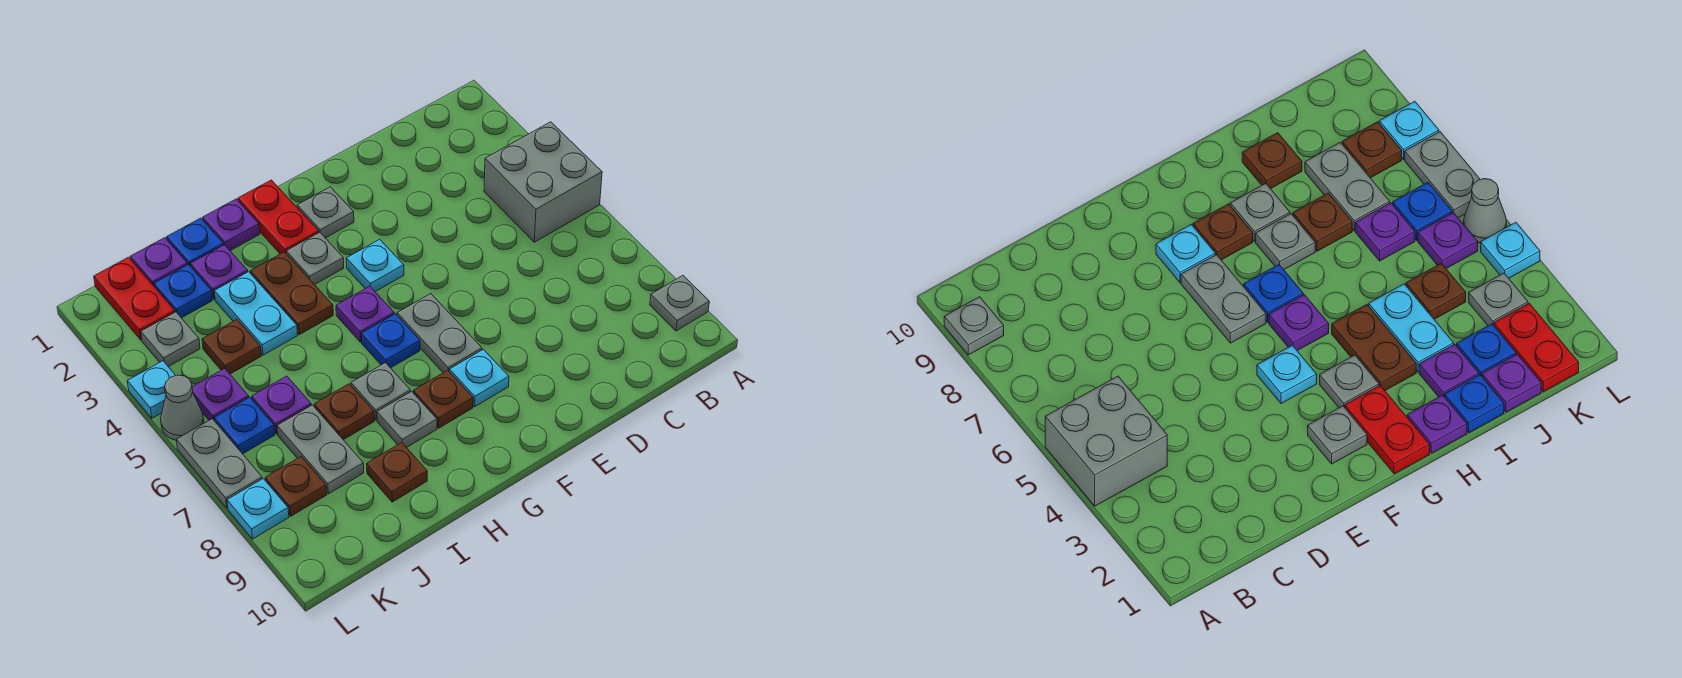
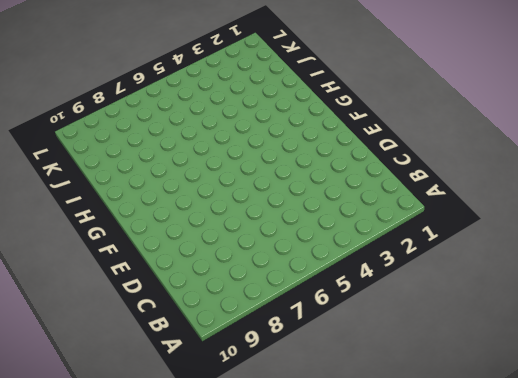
none -> grey 2x2 brick [484,122,602,242]
none -> grey 1x1 plate [650,276,709,331]
none -> grey 1x1 plate [297,187,354,238]
none -> cyan 1x1 plate [346,239,404,292]

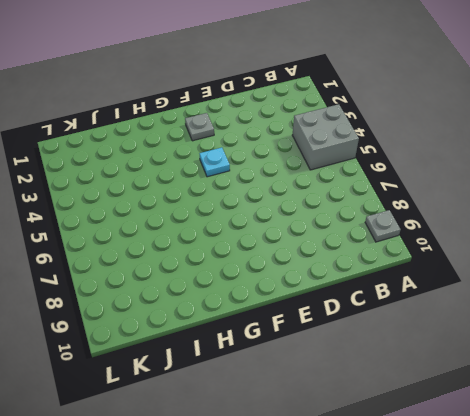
none -> grey 1x2 plate [397,294,482,373]
none -> cyan 1x1 plate [449,349,509,407]
none -> red 1x2 plate [238,180,319,254]
none -> grey 1x1 plate [286,232,344,285]

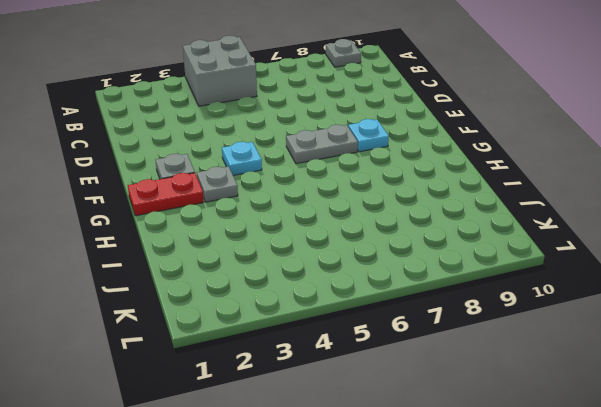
none -> purple 1x1 plate [336,286,394,342]
none -> blue 1x1 plate [361,314,420,368]
none -> brown 1x1 plate [413,370,473,428]
none -> purple 1x1 plate [203,199,260,251]

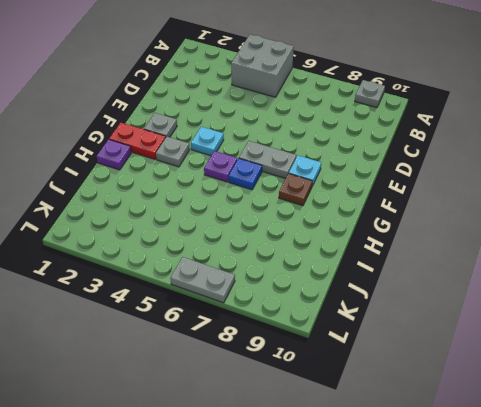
none -> brown 1x2 plate [251,252,333,335]
none -> grey 1x1 plate [351,363,410,420]
none -> grey 1x1 plate [377,391,437,447]
none -> blue 1x1 plate [167,218,224,266]

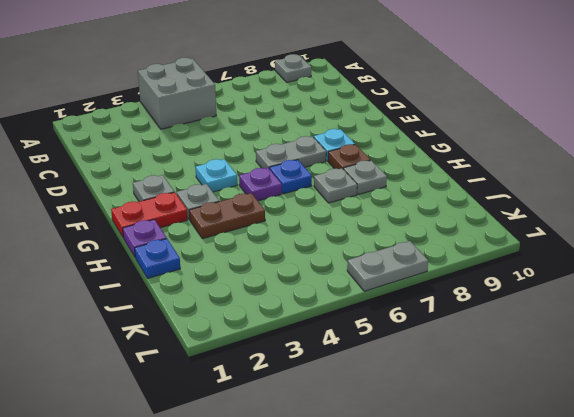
none -> purple 1x1 plate [190,245,248,300]
none -> cyan 1x2 plate [214,272,298,355]
none -> brown 1x1 plate [314,384,374,440]
none -> brown 1x1 plate [367,442,427,502]

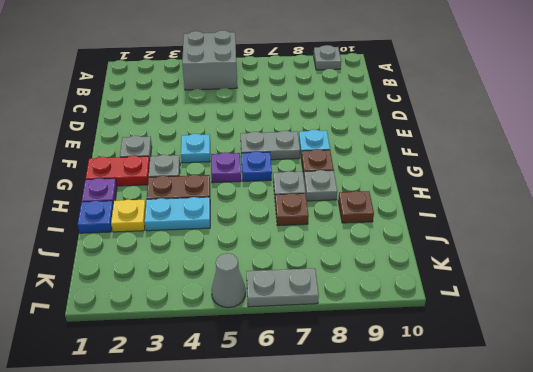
yellow 1x1 plate [111,199,146,232] -> purple 1x1 plate [190,245,248,300]
none -> purple 1x1 plate [130,238,188,286]
none -> blue 1x1 plate [154,265,212,318]
none -> brown 1x1 plate [202,319,261,374]
none -> purple 1x1 plate [252,376,311,434]

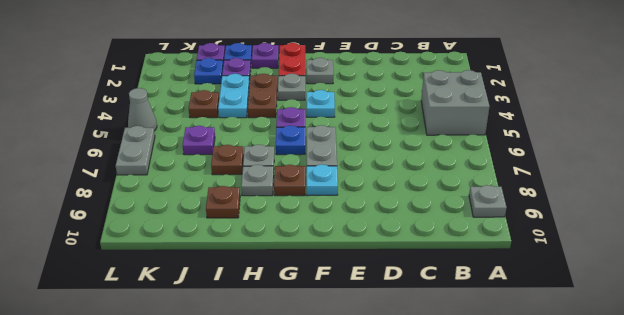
none -> grey 1x2 plate [277,405,364,494]
none -> red 1x2 plate [94,257,175,340]
none -> grey 1x1 plate [141,312,200,367]
none -> purple 1x1 plate [192,368,249,421]

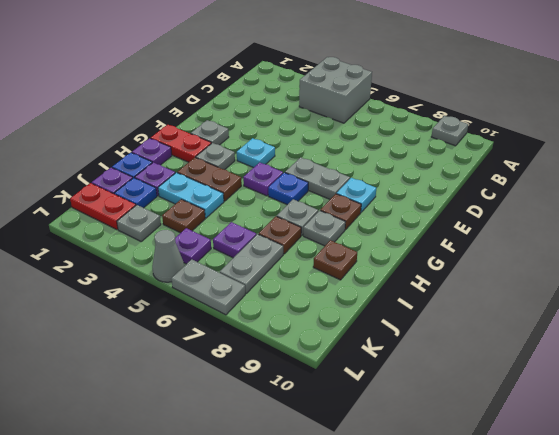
grey 1x2 plate [220,234,283,293] -> grey 1x2 plate turned to [277,405,364,494]
none -> blue 1x1 plate [214,397,275,454]
none -> brown 1x1 plate [265,457,327,516]
none -> cyan 1x1 plate [127,361,176,418]
none -> cyan 1x1 plate [227,479,289,539]

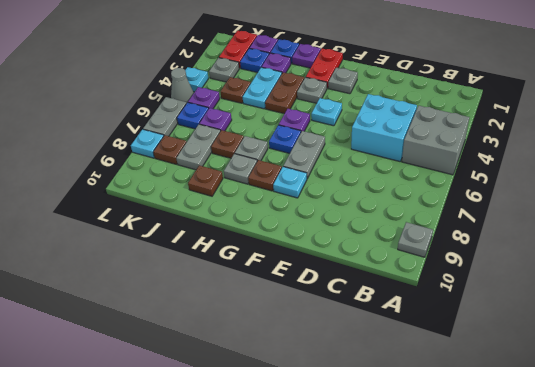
cyan 2x2 brick [351,94,417,161] -> none

